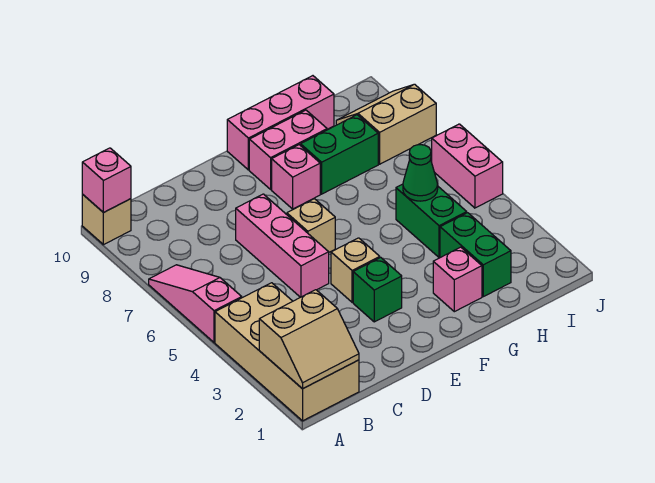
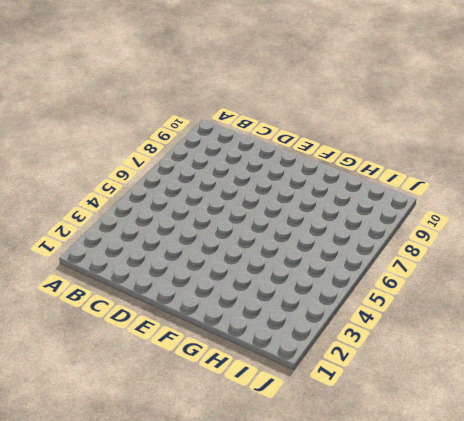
none -> tan 2x4 brick [215,283,359,421]
none -> pink 1x3 slope [149,265,242,342]
none -> tan 1x1 brick [82,195,131,245]

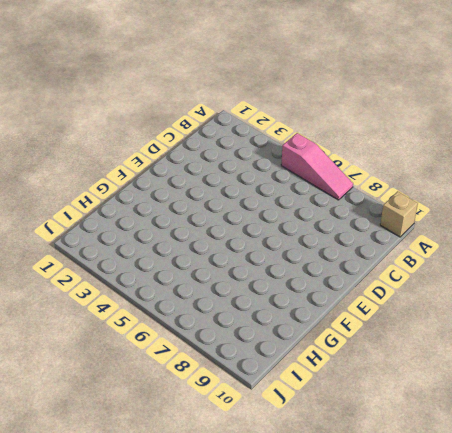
none -> tan 2x4 brick [215,283,359,421]
none -> pink 1x3 brick [236,194,329,297]
none -> green 1x1 brick [353,257,402,322]

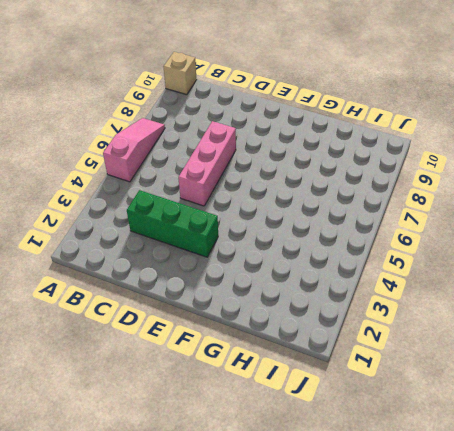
green 1x3 brick [127,190,218,257] -> green 1x1 brick [353,257,402,322]
none -> tan 2x4 brick [215,283,359,421]
none -> tan 1x1 brick [331,238,380,302]
none -> tan 1x1 brick [287,199,335,252]

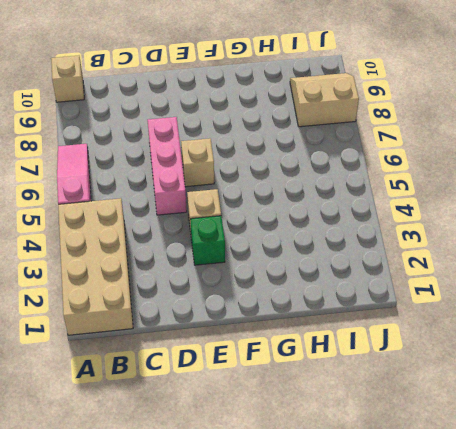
none -> pink 1x1 brick [272,145,320,209]
none -> pink 1x2 brick [249,110,327,189]
none -> pink 1x3 brick [227,76,334,170]

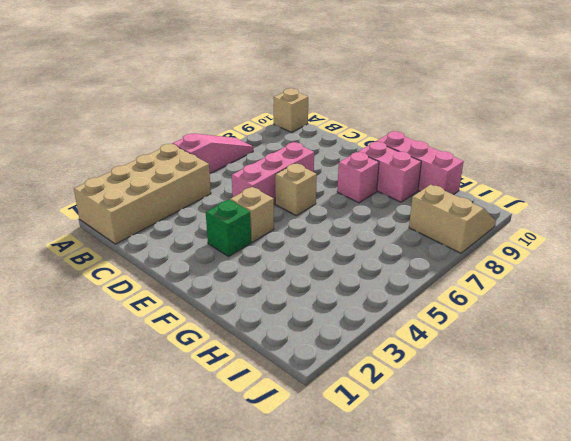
none -> pink 1x1 brick [433,247,482,312]
none -> green 1x2 brick [301,115,378,194]
none -> green 1x2 brick [440,213,511,297]

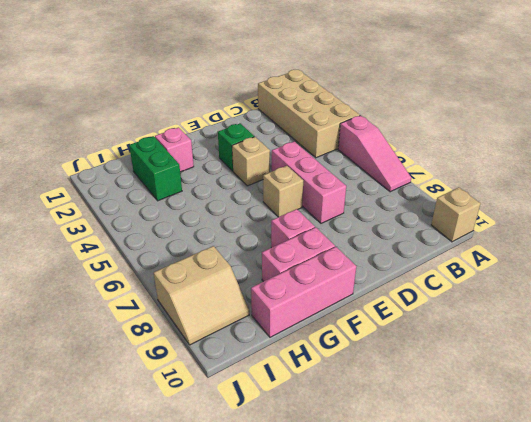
none -> green 1x2 brick [301,115,378,194]
none -> green 1x2 brick [396,184,467,258]
none -> pink 1x2 brick [432,124,503,208]

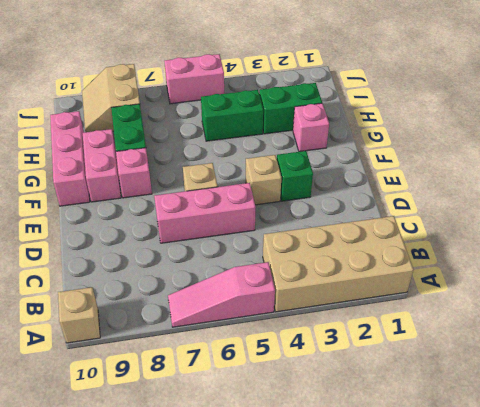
none -> tan 2x2 slope [259,290,359,389]
none -> pink 1x1 brick [82,148,131,213]
none -> green 1x1 cone [403,145,438,201]

